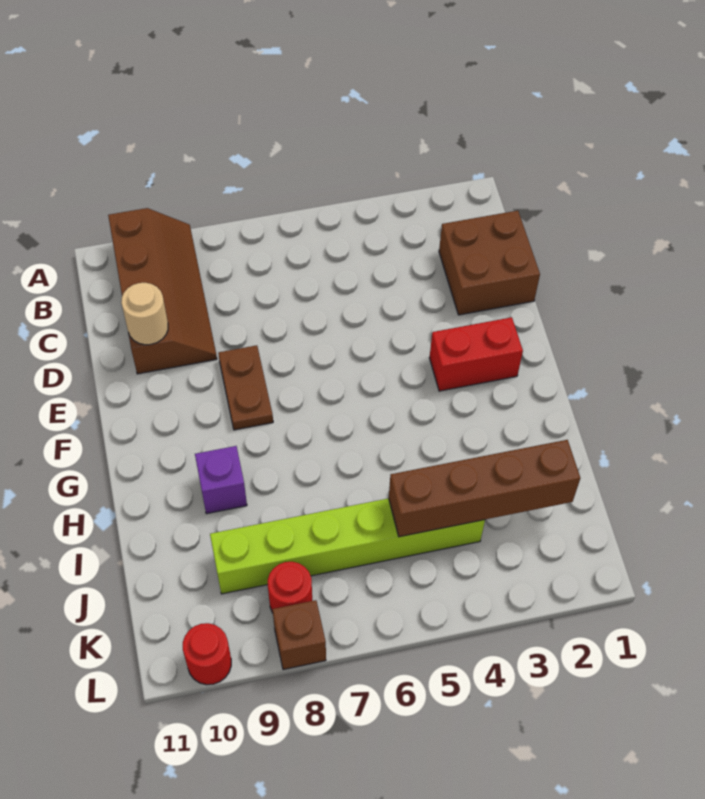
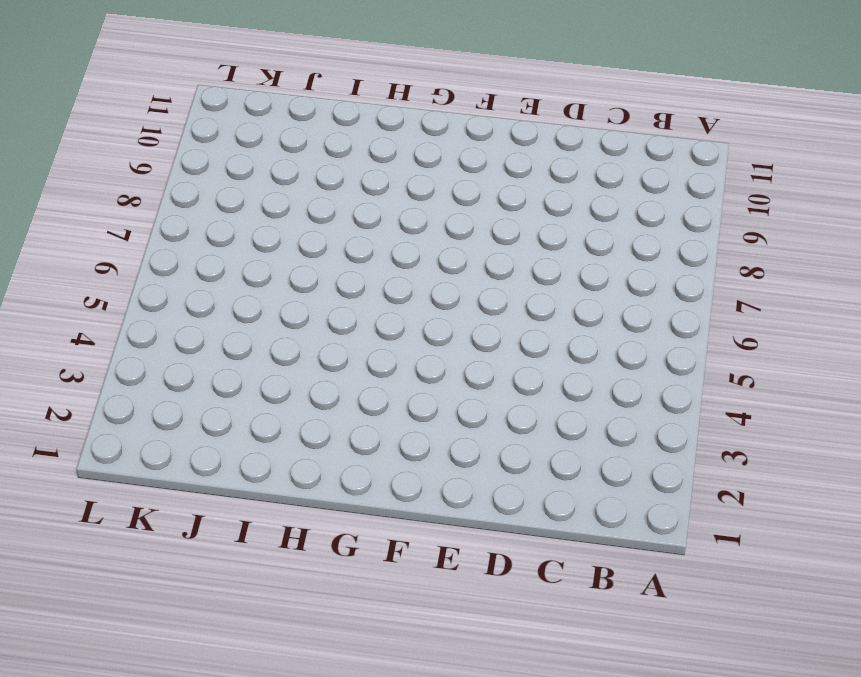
none -> brown 2x4 slope [108,208,217,374]
none -> brown 2x2 brick [439,211,540,315]

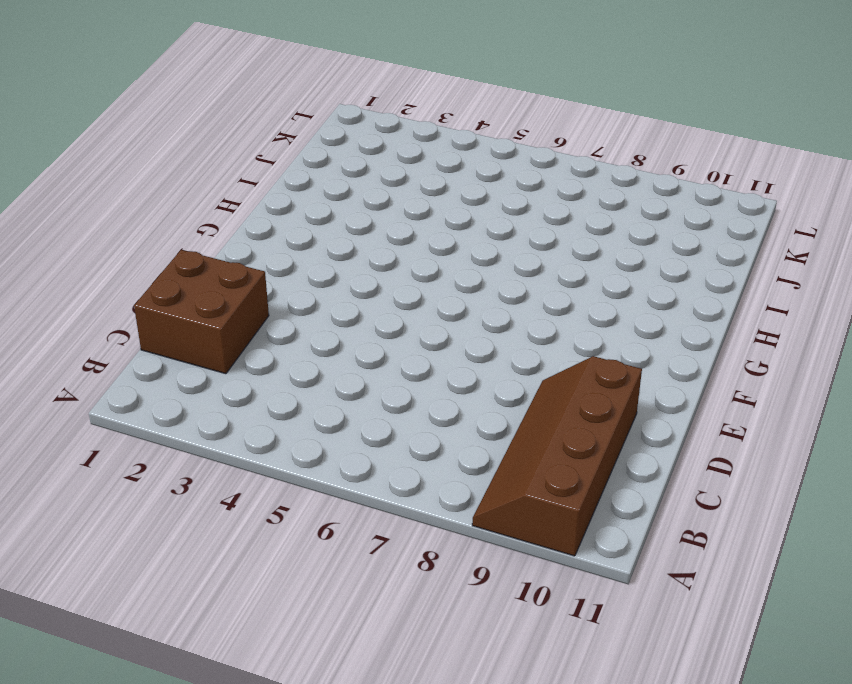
none -> brown 1x2 plate [218,345,273,430]
none -> red 1x2 brick [429,317,523,391]

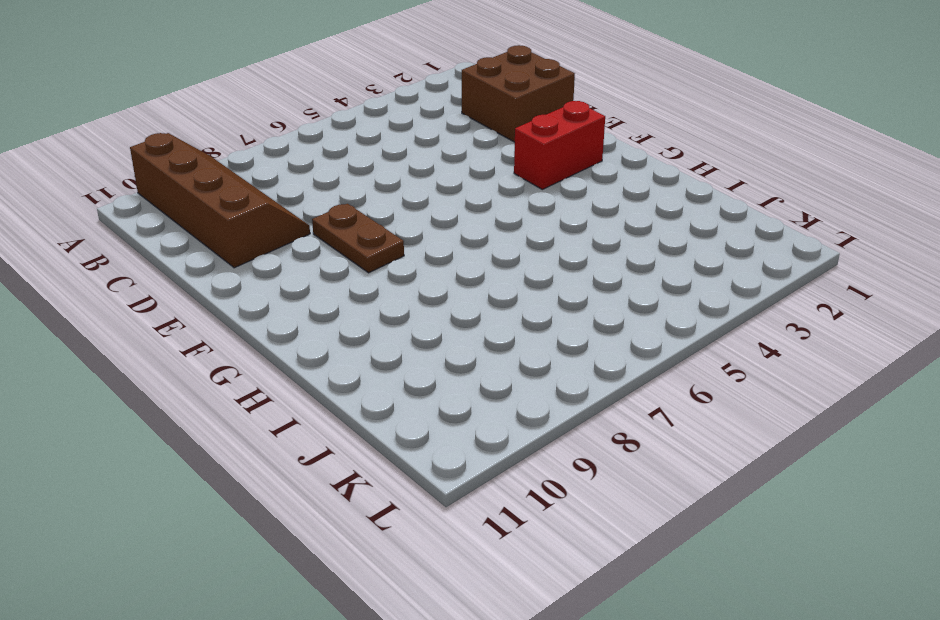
none -> purple 1x1 brick [195,446,247,514]
none -> lime 1x6 brick [210,498,485,594]

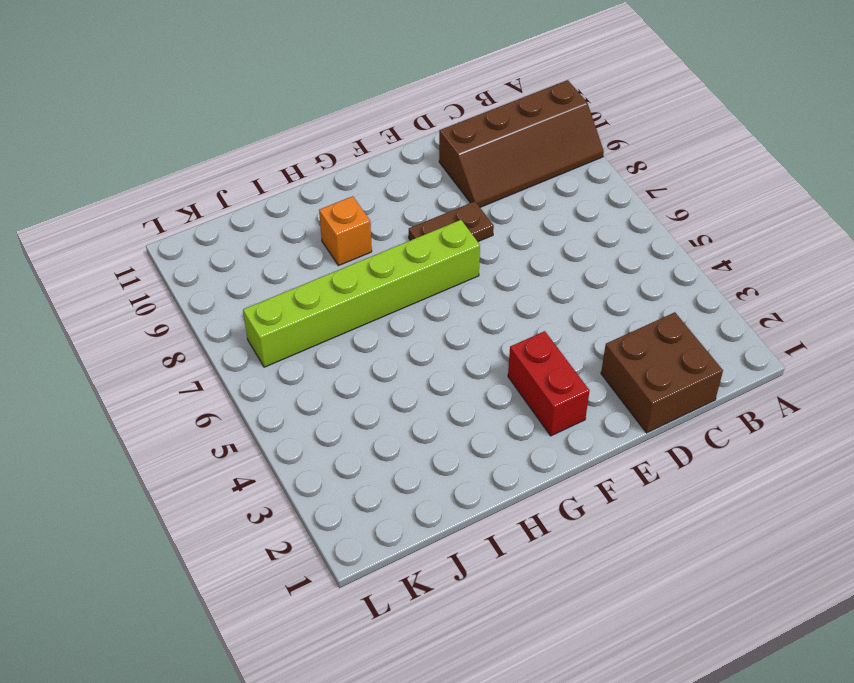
lime 1x6 brick [243,220,480,367] -> lime 1x6 brick turned to [210,498,485,594]
orange 1x1 brick [319,196,372,266] -> purple 1x1 brick [195,446,247,514]
none -> red 1x1 round brick [268,562,312,613]
none -> brown 1x1 brick [272,600,326,670]

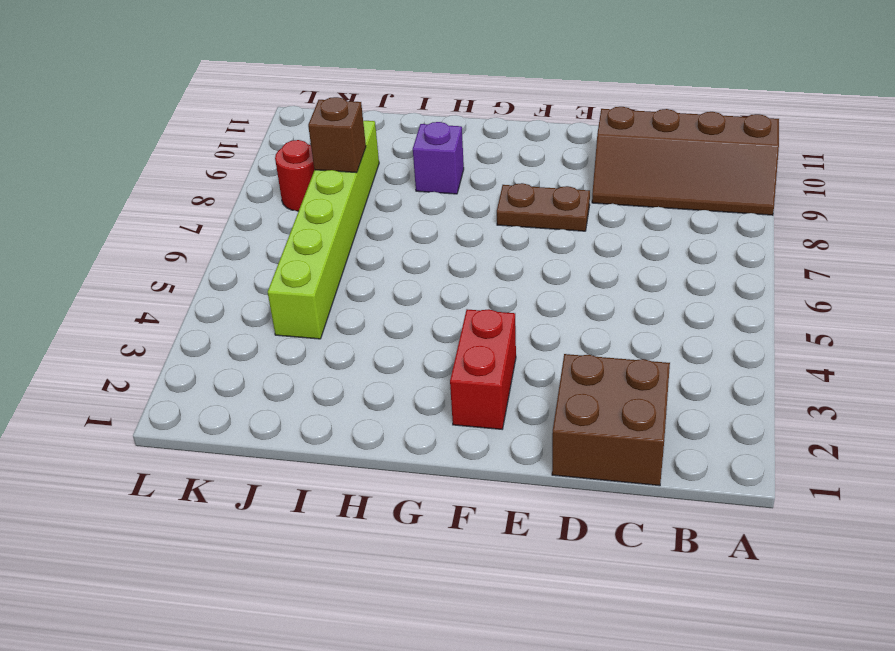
brown 1x1 brick [308,97,366,173] -> brown 1x1 brick moved to [272,600,326,670]
none -> red 1x1 round brick [183,623,231,685]
none -> tan 1x1 round brick [121,283,168,345]

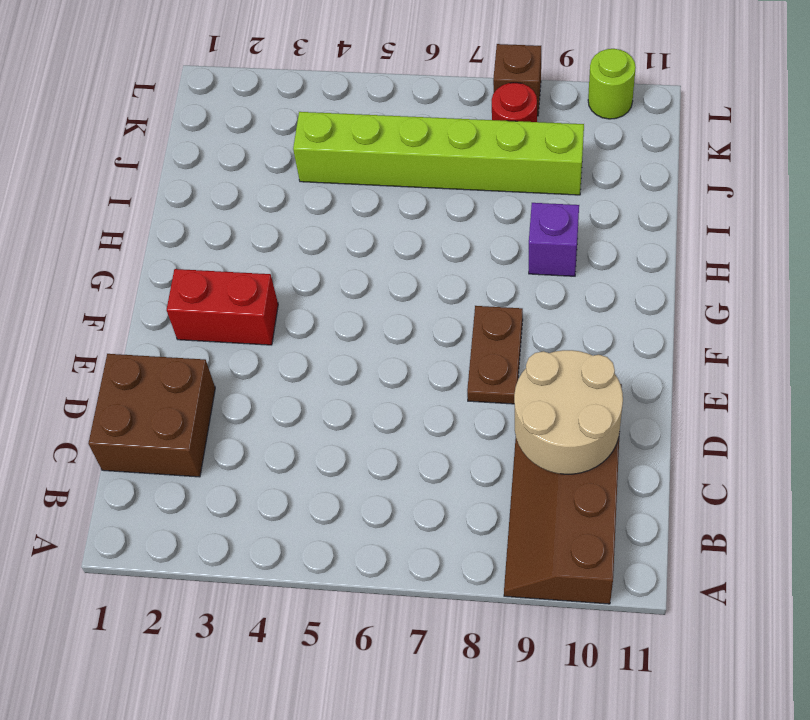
tan 2x2 round brick [514,350,623,474] -> tan 1x1 round brick [121,283,168,345]
lime 1x1 round brick [588,49,636,119] -> red 1x1 round brick [183,623,231,685]
none -> brown 1x4 brick [389,440,580,537]

